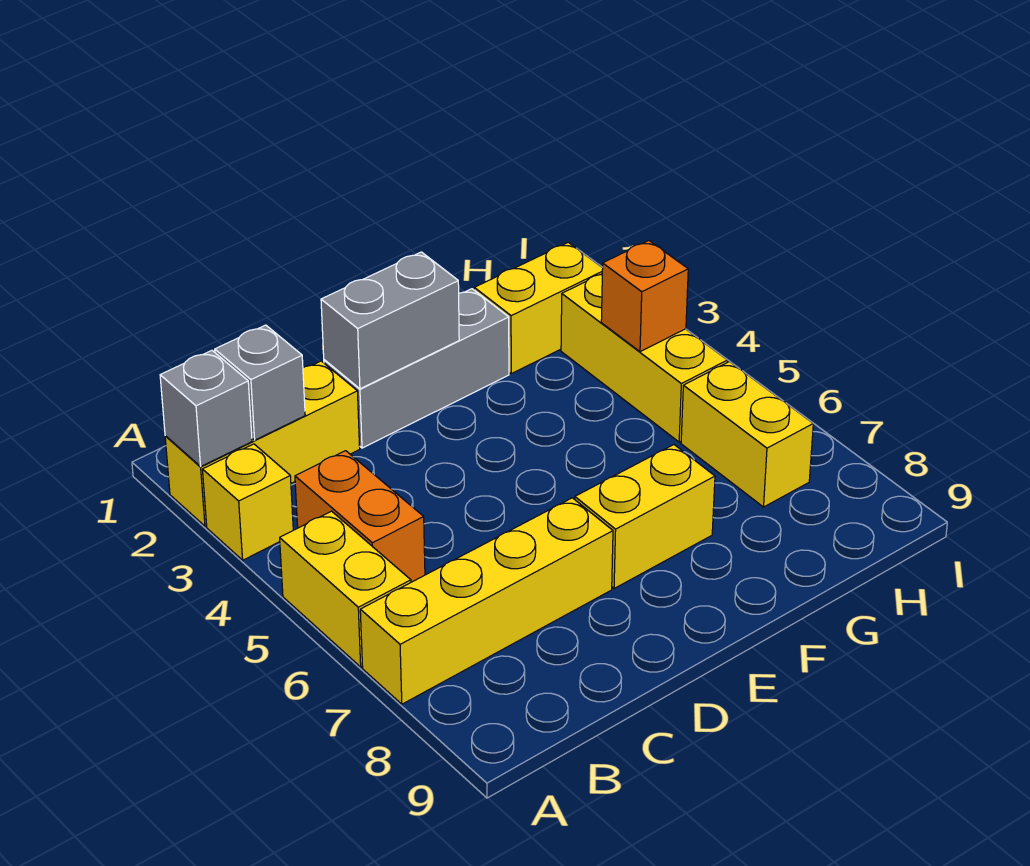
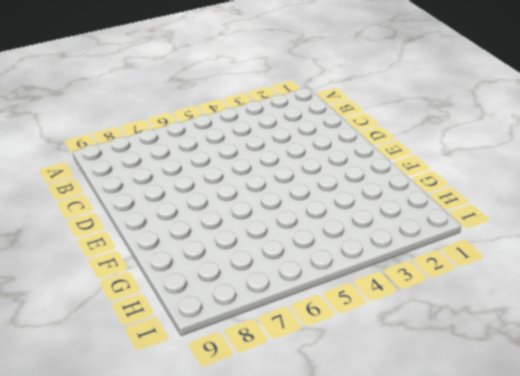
none -> yellow 1x3 brick [165,361,360,526]
none -> yellow 1x1 brick [202,444,293,560]
none -> yellow 1x2 brick [280,511,411,667]

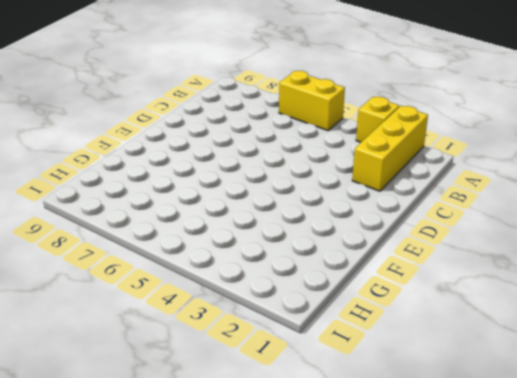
none -> yellow 1x4 brick [360,498,613,704]
none -> orange 1x2 brick [295,451,425,582]
none -> grey 1x3 brick [324,289,509,448]

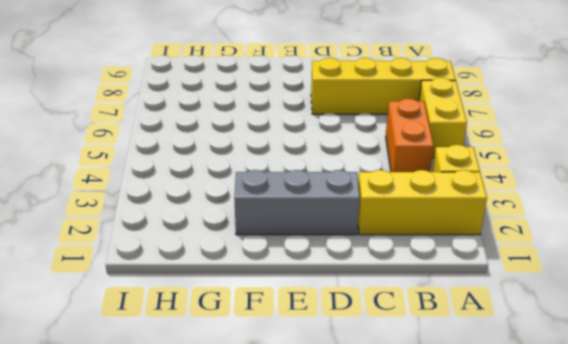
none -> yellow 1x2 brick [575,445,715,589]
none -> yellow 1x2 brick [474,242,603,374]
none -> yellow 1x3 brick [561,274,727,442]

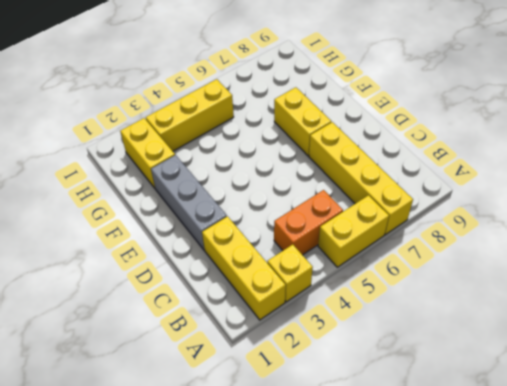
none -> yellow 1x2 brick [681,361,813,507]
none -> grey 1x1 brick [160,351,252,466]
none -> grey 1x1 brick [215,325,305,440]

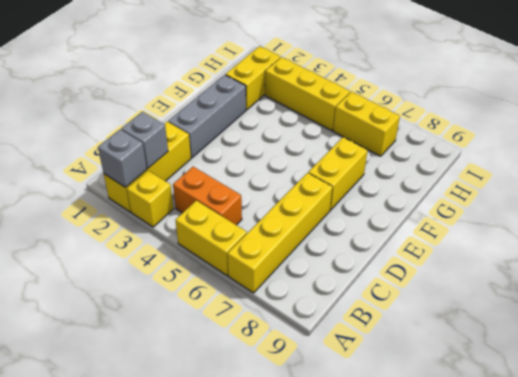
none -> grey 1x2 brick [321,252,459,389]
none -> orange 1x1 brick [601,241,688,352]

